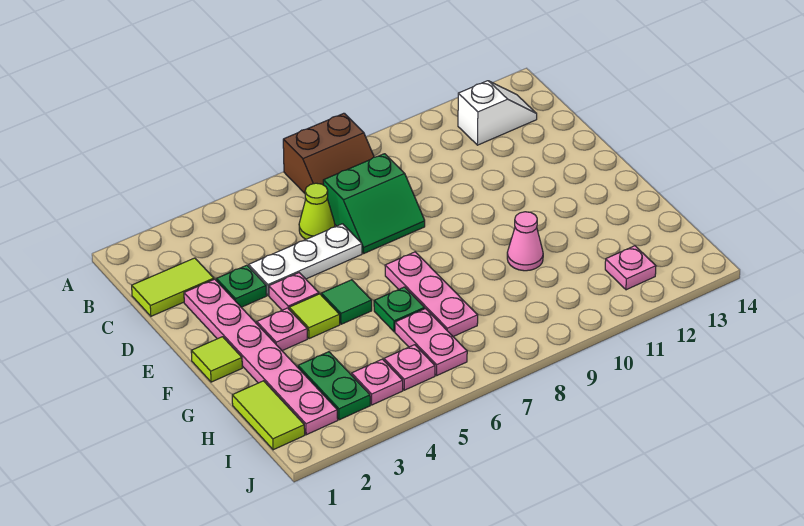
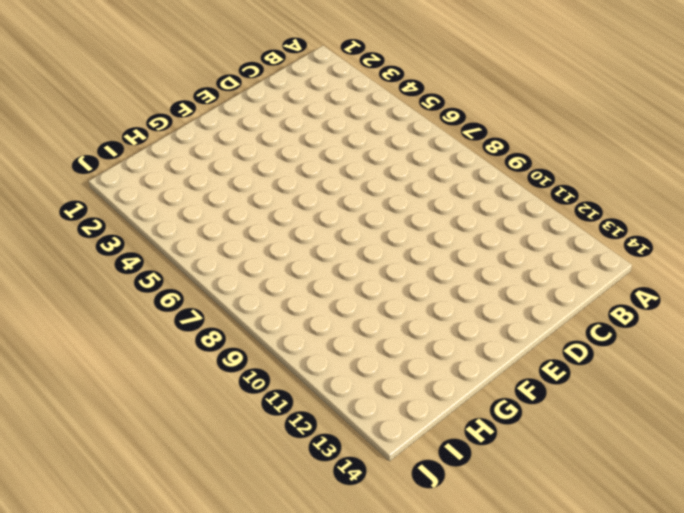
none -> brown 2x2 slope [283,113,374,193]
none -> white 1x2 slope [458,81,537,145]
none -> lime 1x2 tile [132,258,214,316]

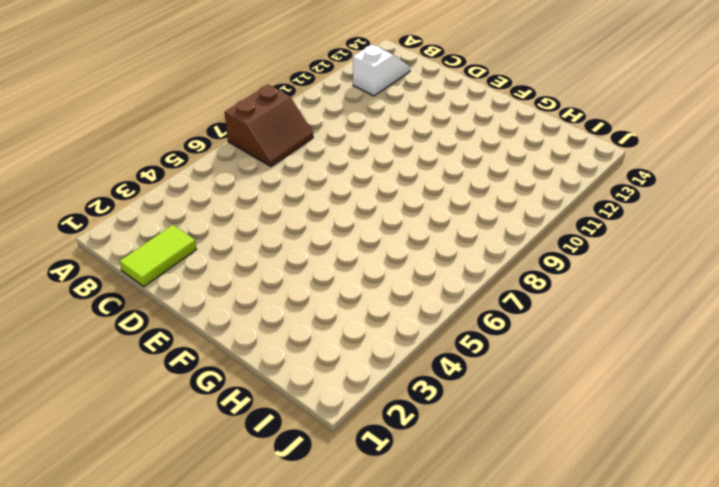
none -> lime 1x1 cone [299,183,335,239]
none -> green 2x2 slope [323,154,425,253]
none -> pink 1x6 plate [184,279,338,435]

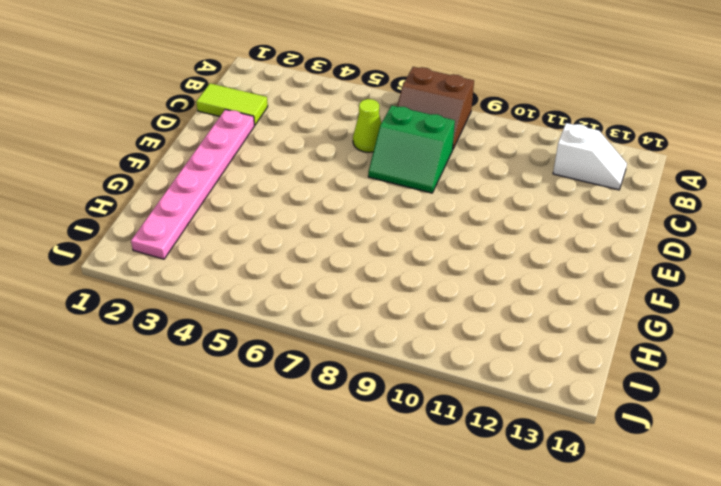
none -> green 1x1 plate [216,265,267,307]
none -> white 1x3 plate [249,224,362,295]
none -> pink 1x1 plate [269,273,319,310]

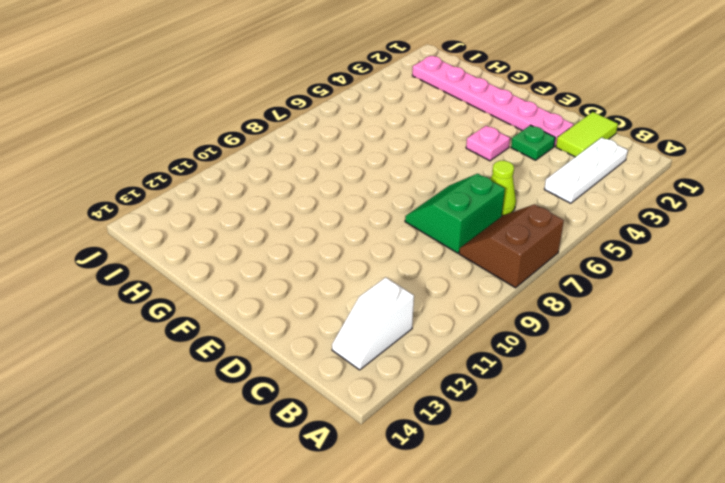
white 1x3 plate [544,138,628,203] -> white 1x3 plate moved to [249,224,362,295]
none -> lime 1x1 tile [191,337,242,382]
none -> pink 1x1 plate [257,308,307,351]
none -> lime 1x1 tile [289,294,340,339]

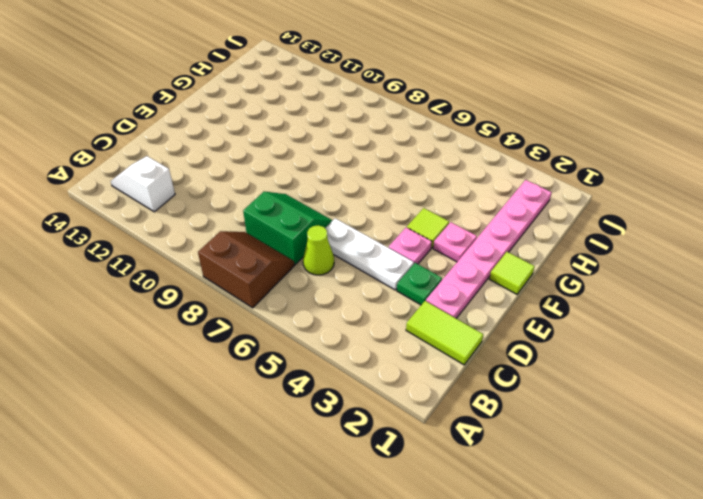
none -> green 1x1 tile [321,280,372,324]
none -> pink 1x3 plate [385,252,478,337]
none -> green 1x1 plate [374,287,425,332]

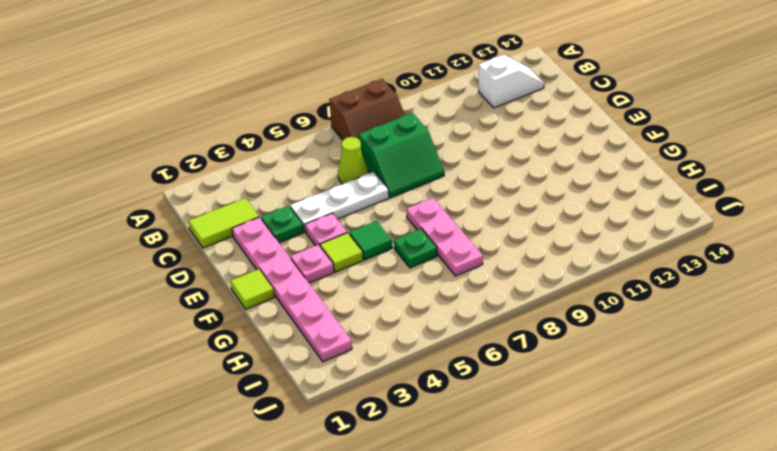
none -> pink 1x1 cone [507,212,543,271]
none -> lime 1x2 tile [232,381,305,450]
none -> green 1x2 plate [298,352,370,420]

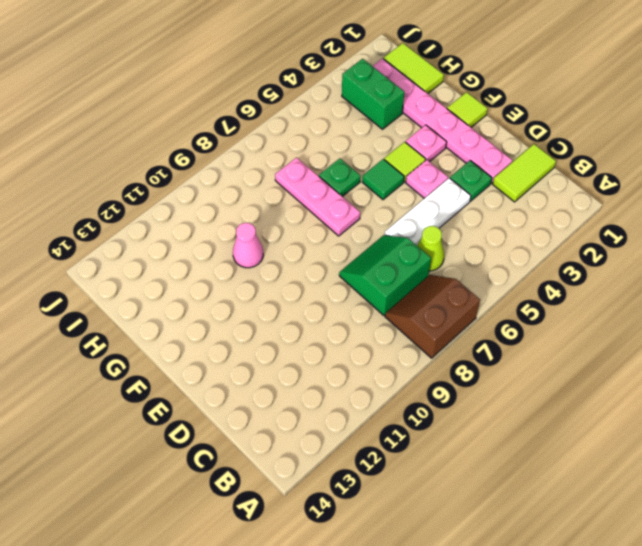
green 1x2 brick [342,59,404,129] -> green 1x2 plate [298,352,370,420]
none -> white 1x2 slope [458,81,537,145]
none -> pink 1x2 plate [395,309,467,375]
none -> pink 1x1 plate [352,359,403,405]

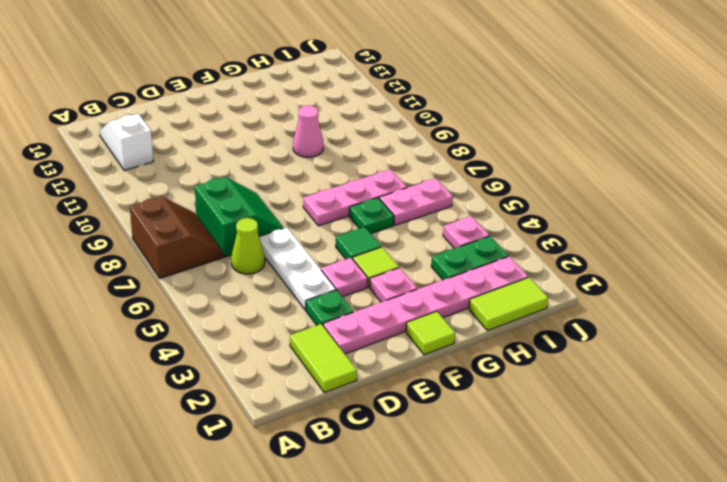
none -> pink 1x1 plate [384,345,435,390]
none -> pink 1x1 plate [605,246,656,290]

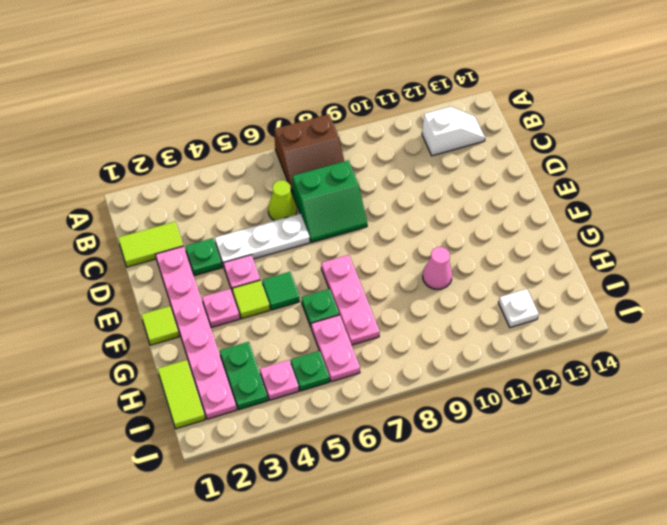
green 1x1 plate [291,351,330,391] -> pink 1x1 plate [384,345,435,390]
white 1x1 plate [498,289,539,328] -> pink 1x1 plate [605,246,656,290]

